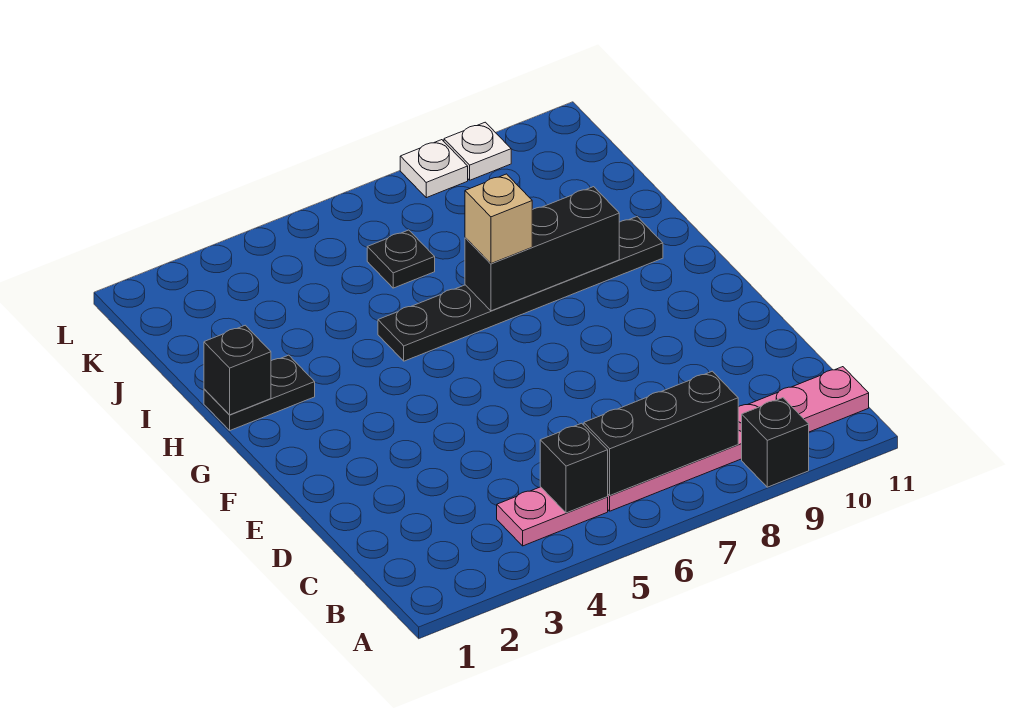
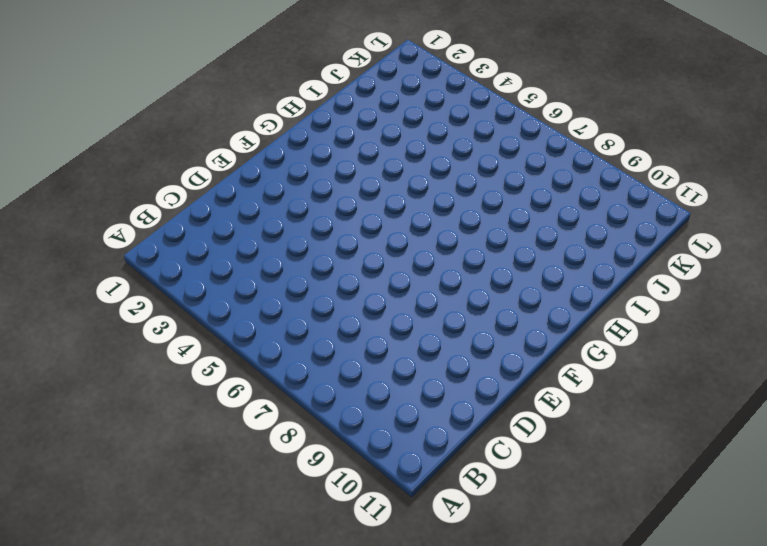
none -> black 1x1 brick [742,398,809,487]
none -> pink 1x2 plate [497,487,608,546]
none -> pink 1x6 plate [608,367,869,511]

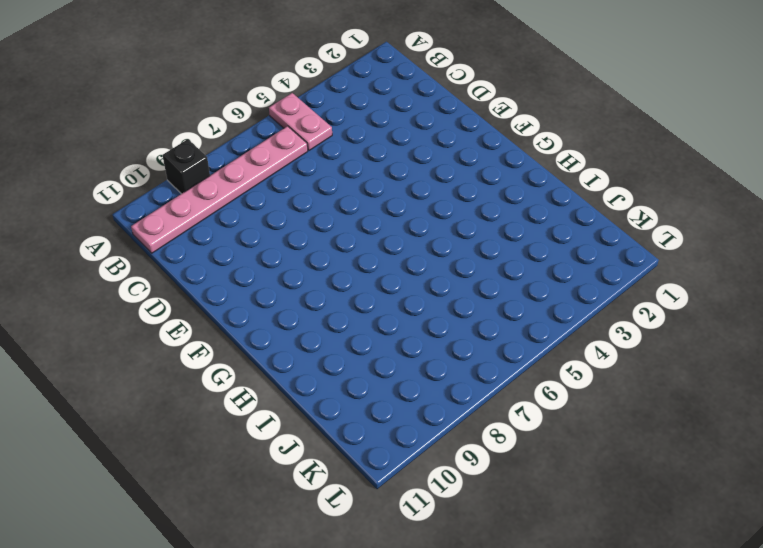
pink 1x2 plate [269,93,332,150] -> pink 1x2 plate turned to [497,487,608,546]
none -> black 1x2 plate [204,355,315,430]
none -> black 1x6 plate [378,217,663,361]
none -> black 1x1 plate [367,230,435,288]

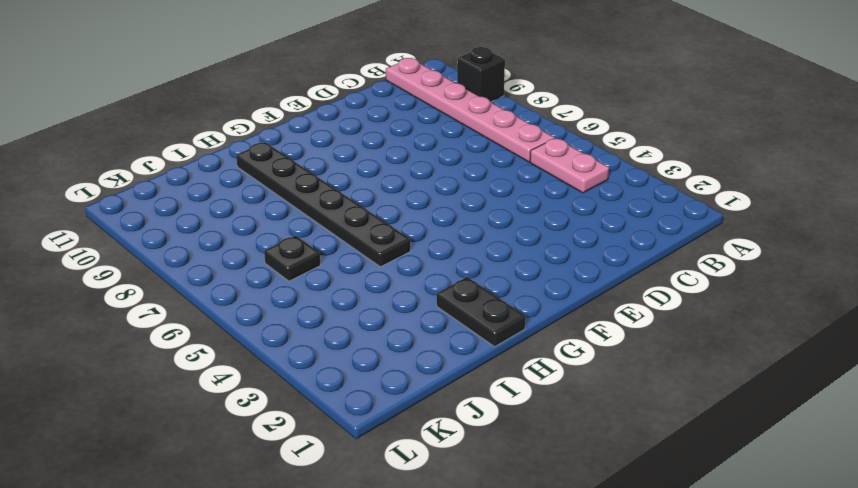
none -> white 1x1 plate [400,140,468,198]
none -> white 1x1 plate [444,122,511,180]
none -> black 1x1 brick [540,423,608,513]

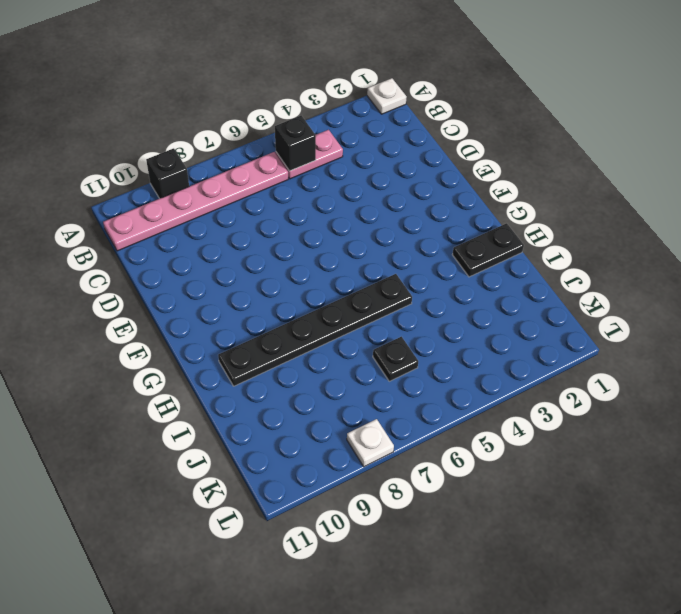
white 1x1 plate [367,78,407,114] -> white 1x1 plate moved to [444,122,511,180]
none -> black 1x3 brick [584,371,738,496]
none -> black 1x1 brick [204,325,271,415]
none -> black 1x3 brick [465,187,619,311]

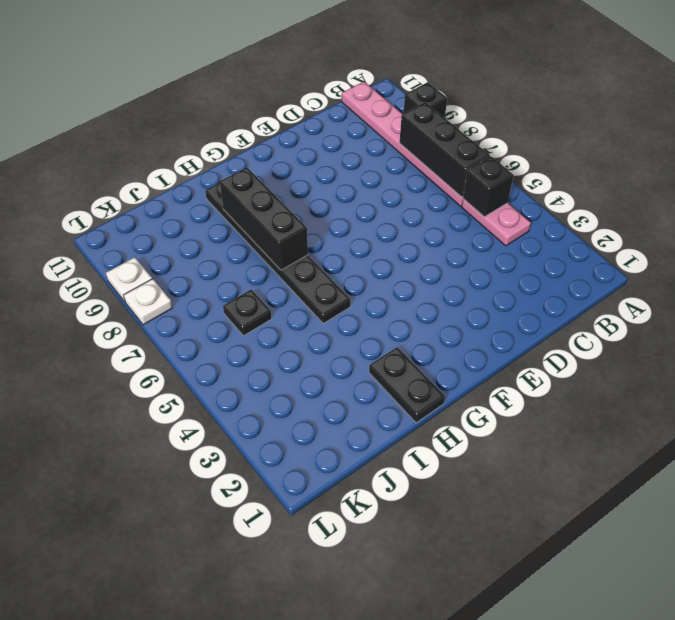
none -> black 1x1 brick [204,325,271,415]
none -> tan 1x1 brick [465,174,532,264]

